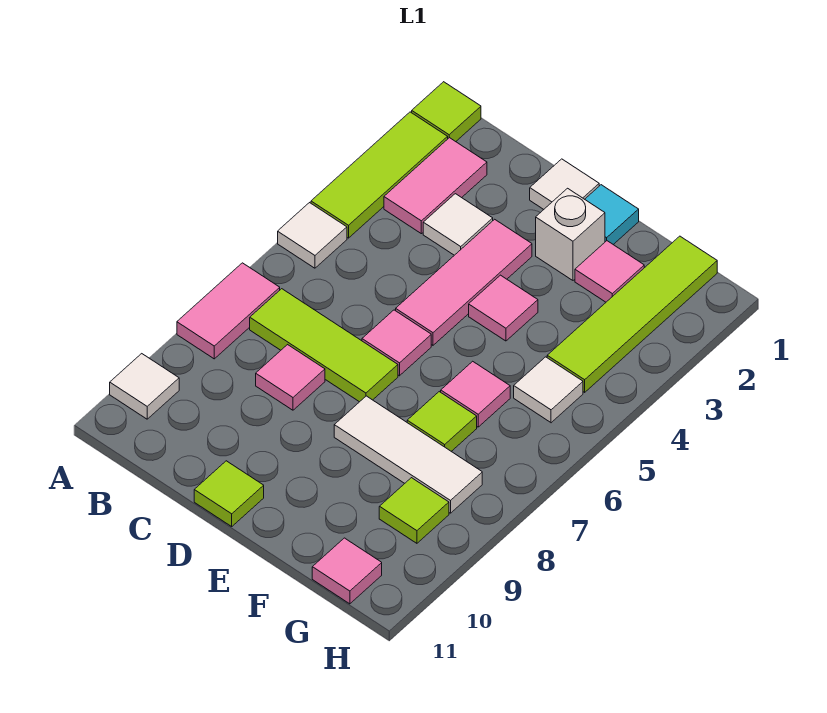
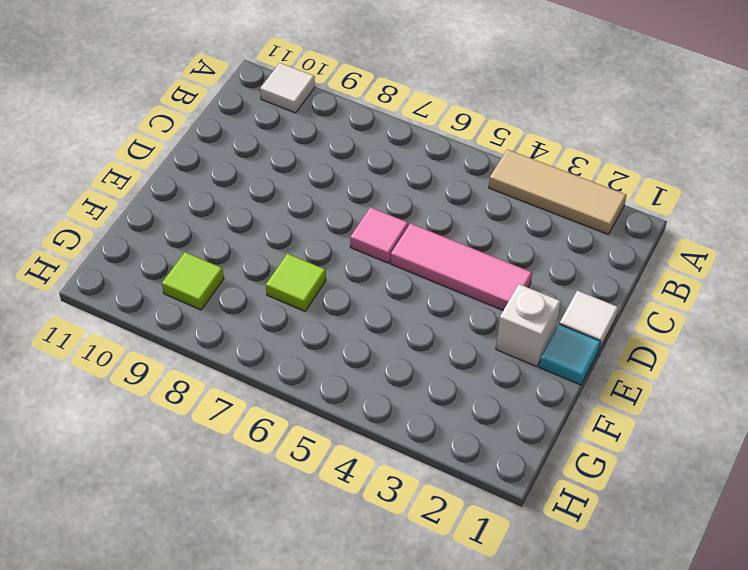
tan 1x3 tile [489,149,626,235] -> lime 1x3 tile [311,112,448,238]
none -> lime 1x1 tile [412,82,481,142]
none -> white 1x1 tile [278,203,347,268]
none -> pink 1x2 tile [177,263,280,359]

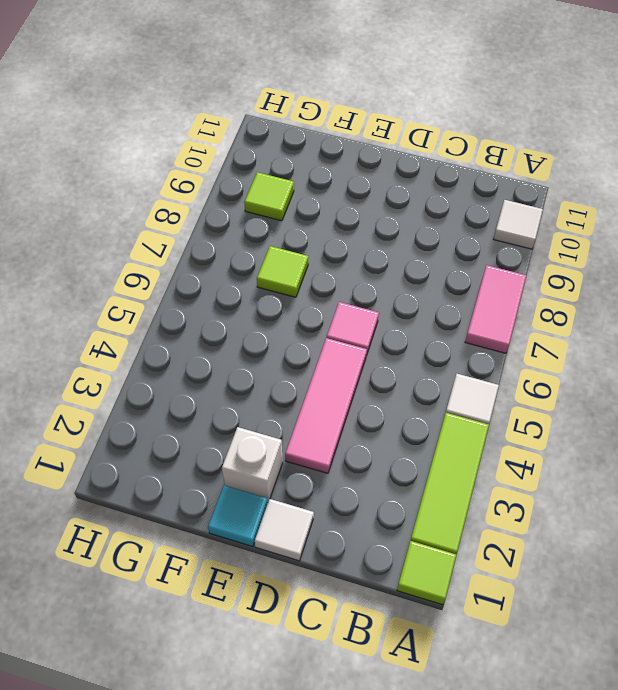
none -> pink 1x2 tile [384,138,487,234]
none -> lime 1x3 tile [250,289,398,402]
none -> white 1x1 tile [423,194,493,255]

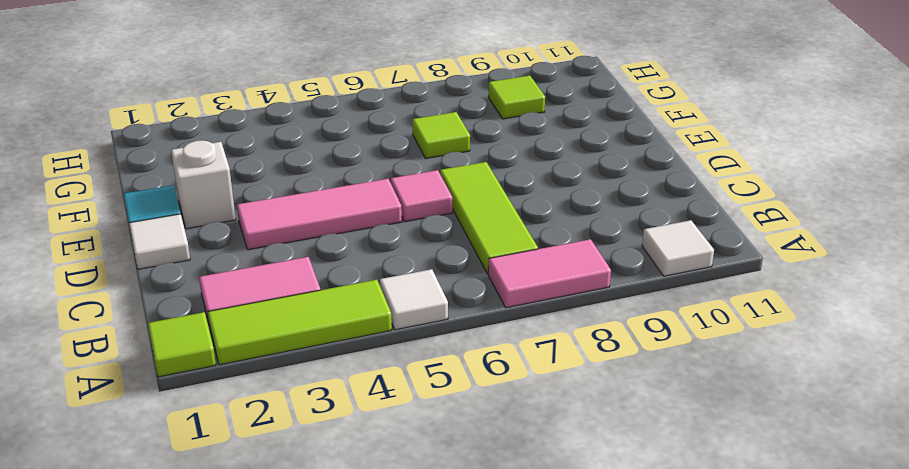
none -> white 1x1 tile [423,194,493,255]
none -> pink 1x1 tile [256,345,325,410]
none -> lime 1x1 tile [194,461,264,526]

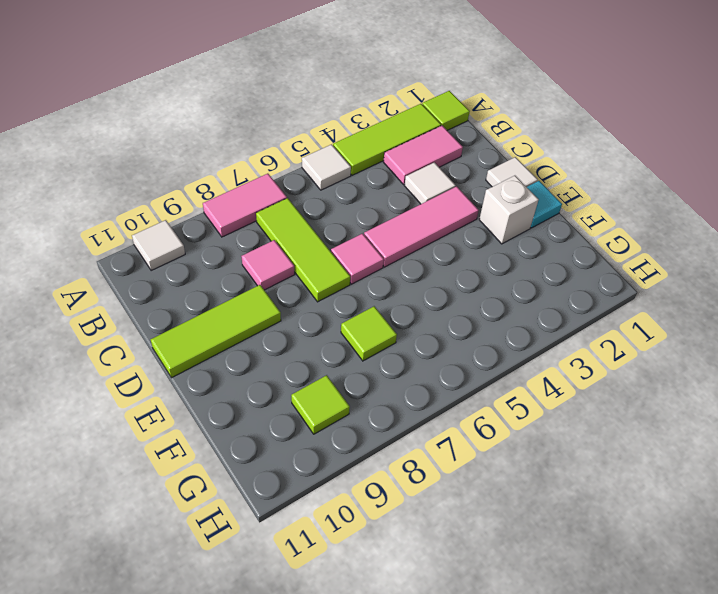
lime 1x3 tile [151,285,281,378] -> lime 1x1 tile [194,461,264,526]
none -> pink 1x1 tile [469,275,538,341]
none -> white 1x3 tile [334,396,482,513]
none -> pink 1x1 tile [575,241,644,302]

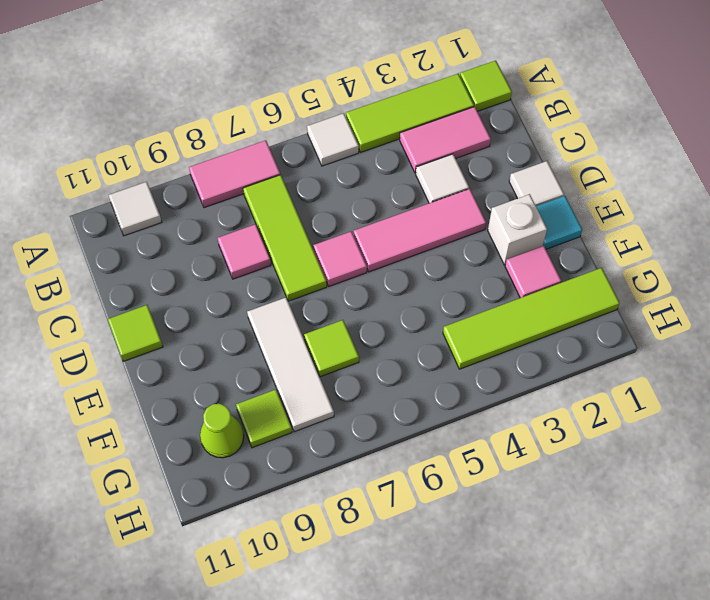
lime 1x1 cone [200,404,244,458] -> none
none -> pink 1x1 tile [469,275,538,341]
none -> pink 1x1 tile [441,361,510,427]
none -> white 1x1 tile [514,357,583,423]

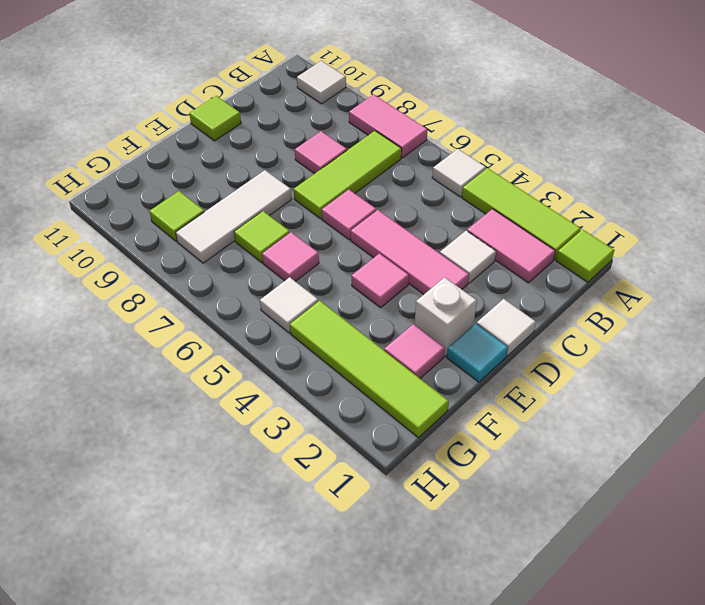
none -> pink 1x1 tile [312,538,382,604]

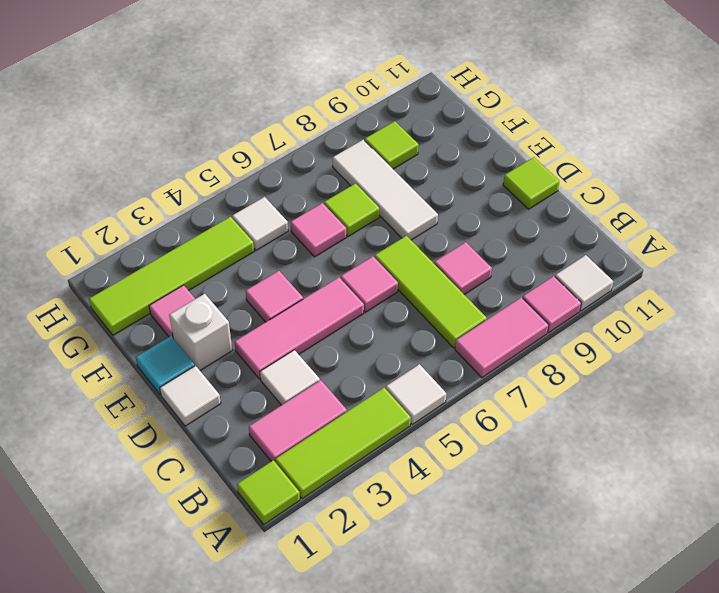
pink 1x1 tile [523,276,581,333] -> pink 1x1 tile moved to [312,538,382,604]

